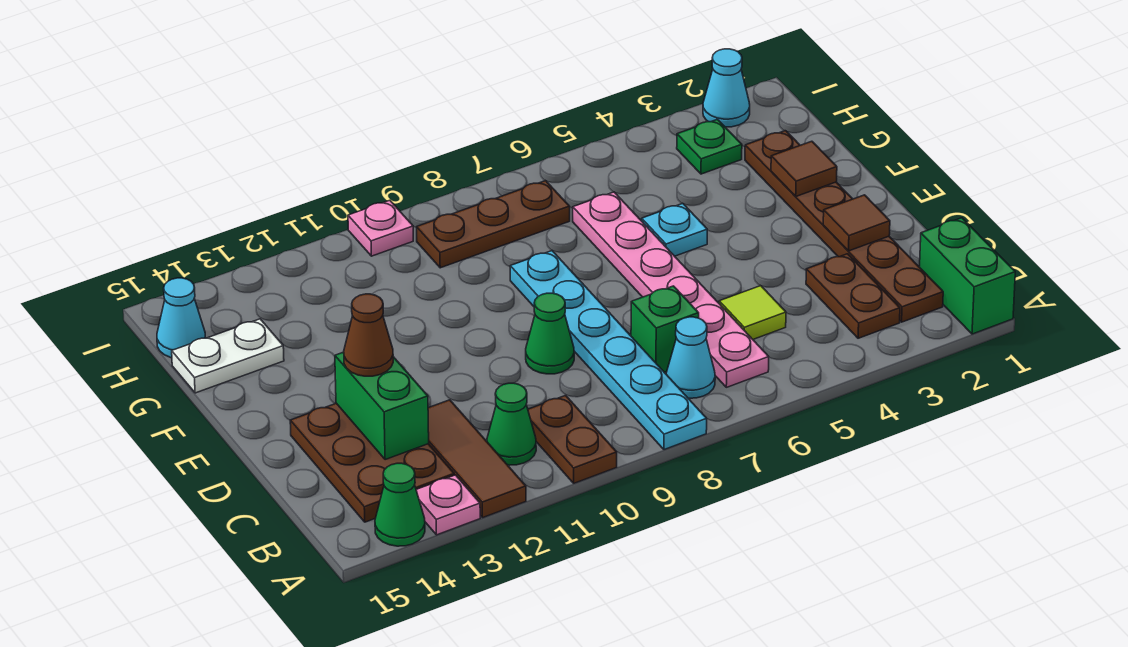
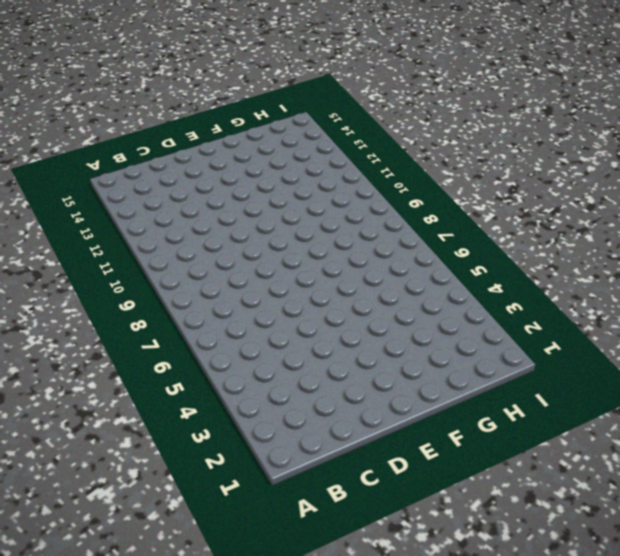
none -> green 1x2 brick [920,218,1015,334]
none -> cyan 1x6 plate [510,251,707,450]
none -> brown 1x2 plate [528,395,617,483]

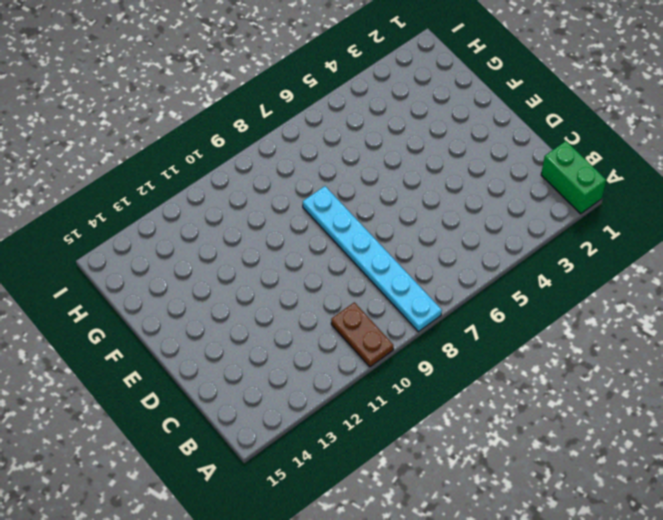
none -> brown 1x3 tile [428,400,526,518]
none -> pink 1x1 plate [416,475,480,535]
none -> green 1x1 cone [375,463,425,546]

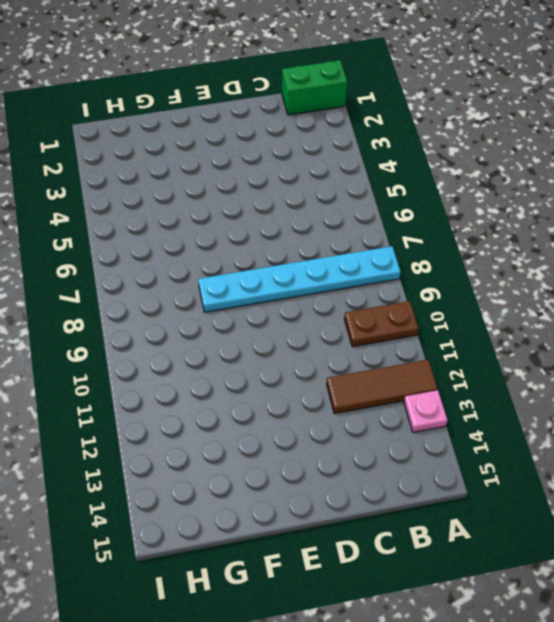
none -> green 1x1 cone [375,463,425,546]
none -> brown 1x6 plate [745,131,943,322]
none -> brown 1x2 plate [806,254,900,338]

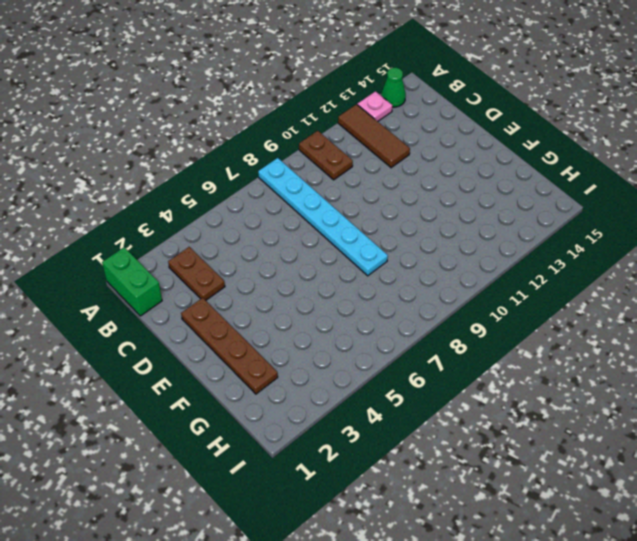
brown 1x4 plate [181,298,278,394] -> brown 1x6 plate [745,131,943,322]
none -> pink 1x6 plate [573,192,769,387]
none -> cyan 1x1 cone [666,317,715,398]
none -> green 1x1 cone [487,383,536,465]

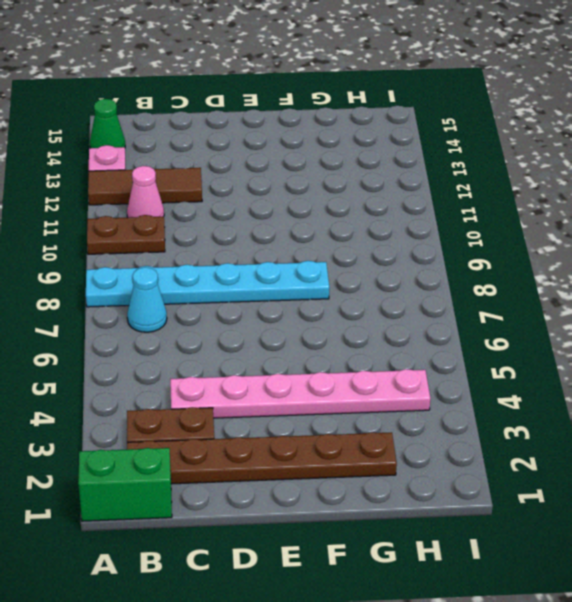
pink 1x1 cone [127,166,164,218] -> green 1x1 cone [487,383,536,465]
pink 1x6 plate [170,369,430,418] -> pink 1x6 plate moved to [573,192,769,387]
none -> brown 2x3 plate [290,403,454,522]
none -> lime 1x1 tile [719,286,786,339]
none -> green 1x1 brick [631,286,699,372]

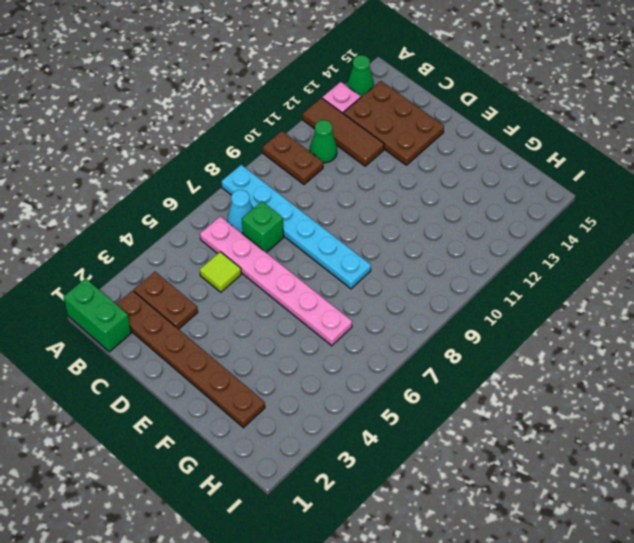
none -> green 1x1 cone [526,293,574,374]
none -> cyan 1x1 plate [642,203,707,256]
none -> white 1x2 plate [172,319,284,393]

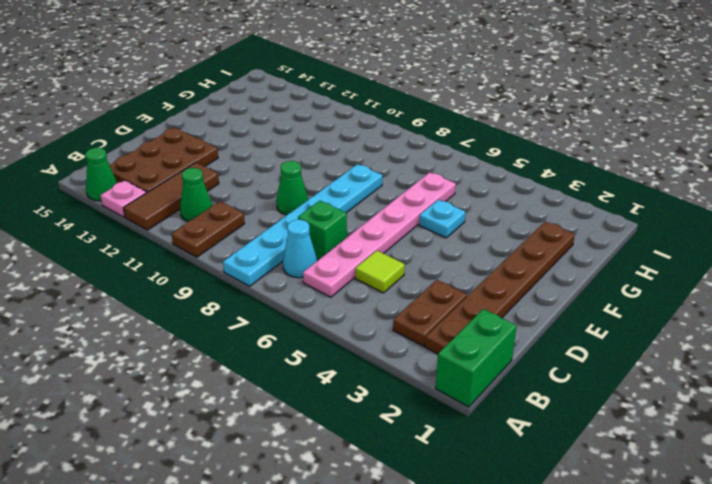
none -> white 1x2 plate [172,319,284,393]
none -> green 1x1 plate [677,119,742,174]
none -> brown 1x3 plate [417,181,570,268]

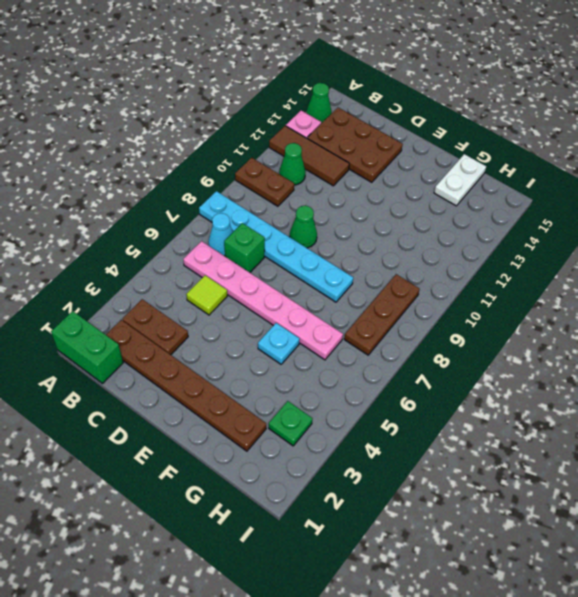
none -> cyan 1x1 cone [157,278,205,358]
none -> cyan 1x1 cone [703,49,750,127]
none -> pink 1x1 plate [348,200,413,256]

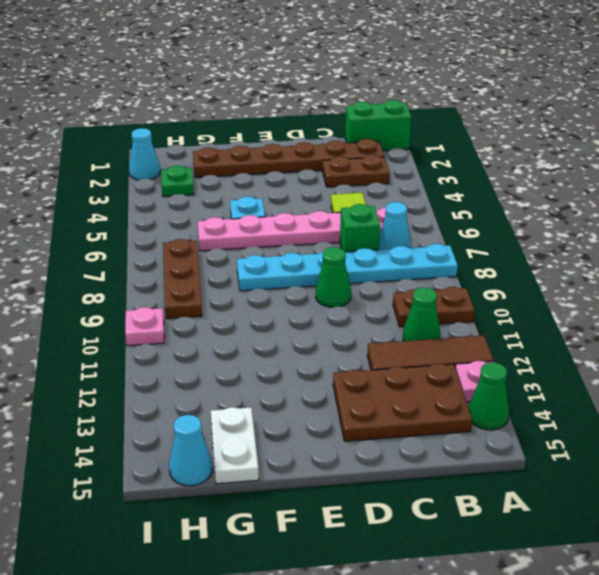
none -> green 1x2 brick [335,352,429,460]
none -> brown 1x1 tile [823,195,890,251]
none -> brown 1x1 tile [771,141,837,196]

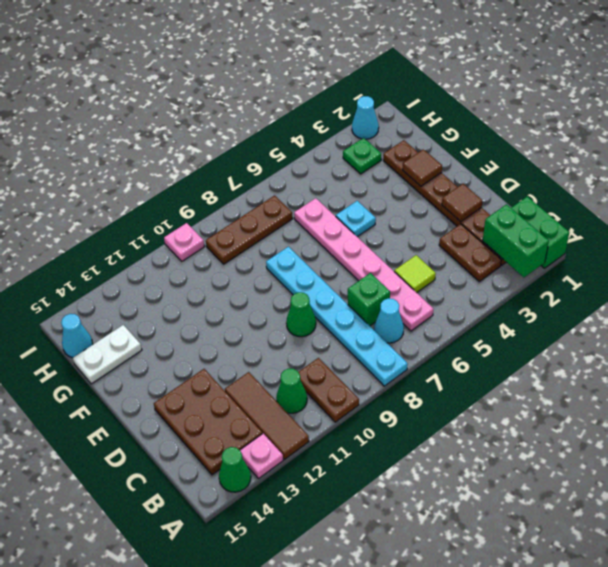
green 1x2 brick [483,204,549,277] -> green 1x2 brick moved to [335,352,429,460]
none -> brown 1x1 cone [344,294,393,376]

